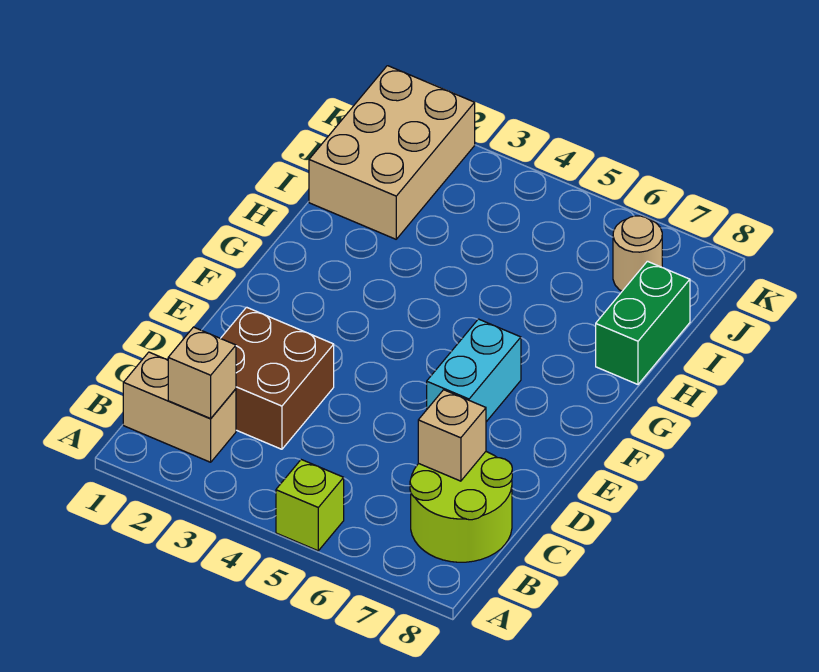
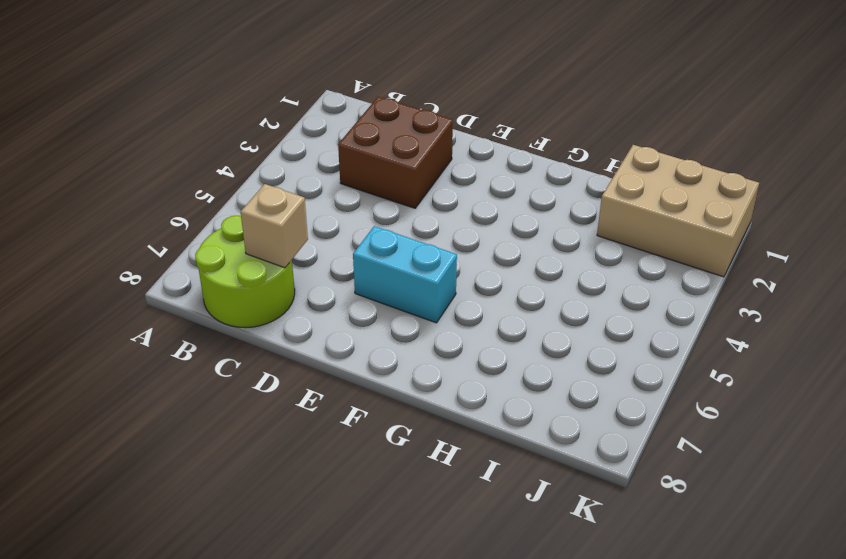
none -> lime 1x1 brick [276,460,344,551]
none -> tan 1x2 brick [123,352,236,462]

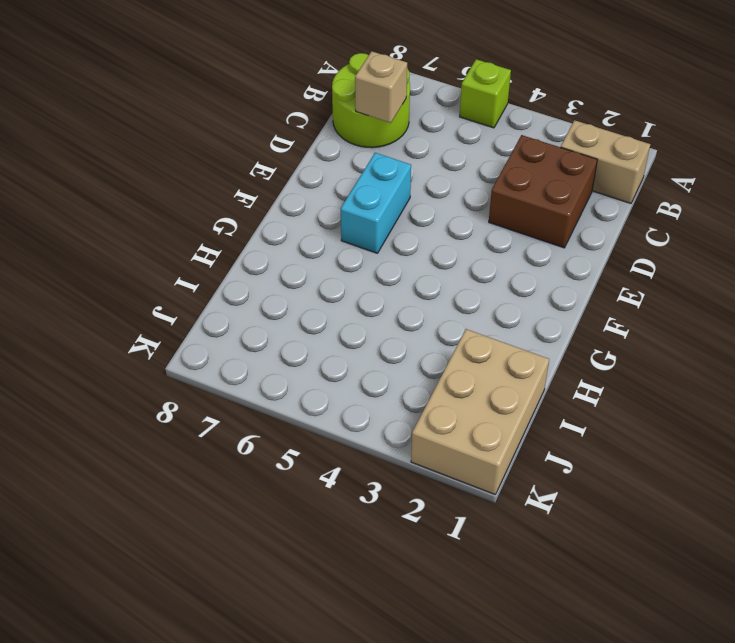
none -> green 1x2 brick [596,261,690,384]
none -> tan 1x1 round brick [613,216,662,291]

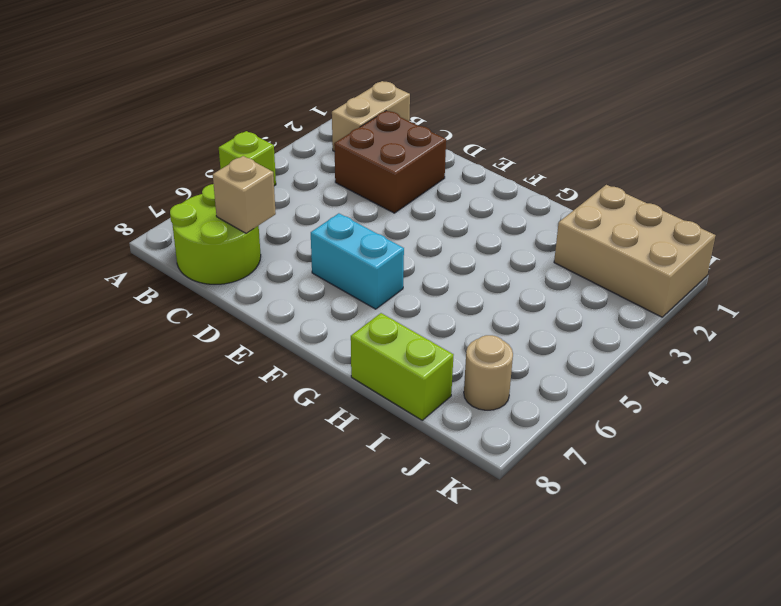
lime 1x2 brick [351,313,453,420] -> green 1x2 brick [596,261,690,384]
none -> tan 1x1 brick [168,327,236,418]

